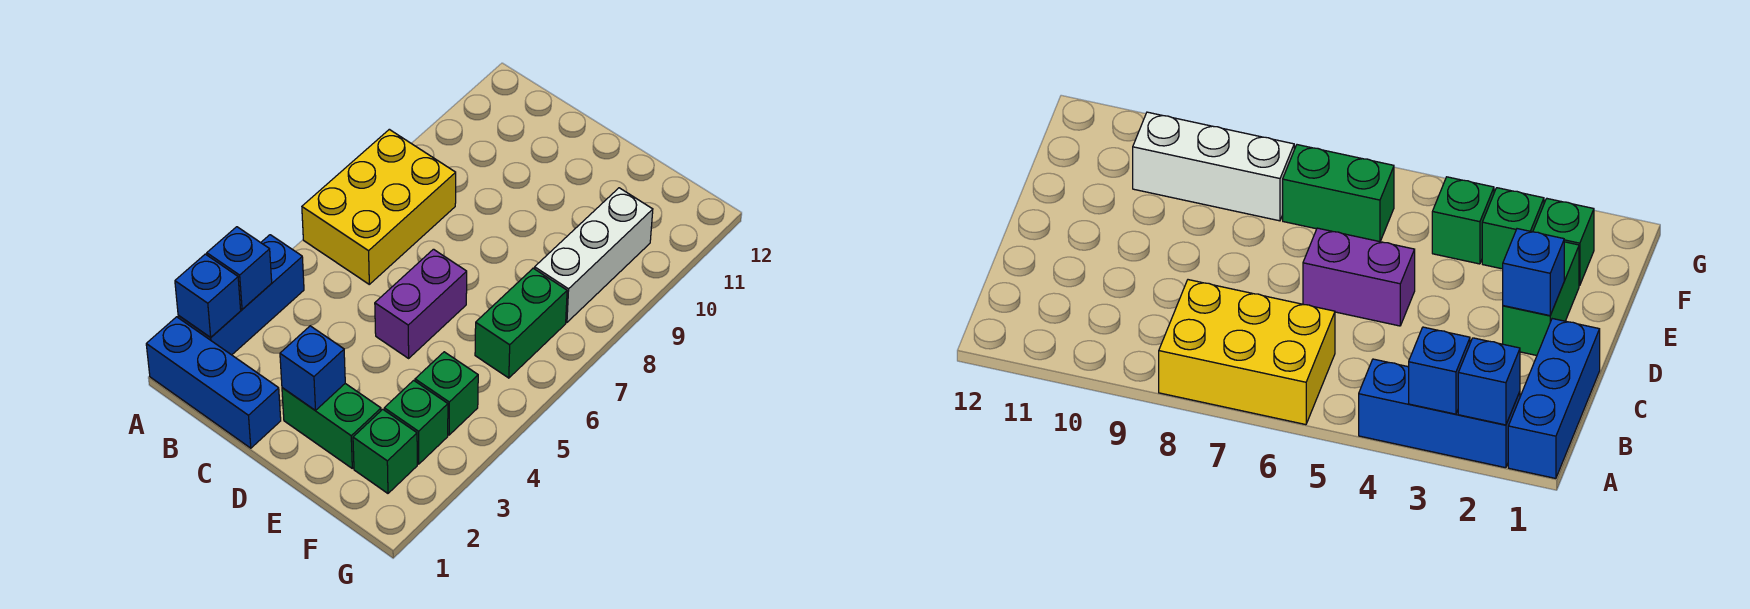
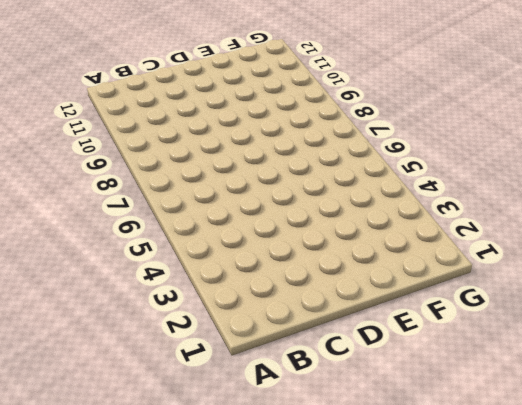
none -> blue 1x3 brick [146,317,281,448]
none -> blue 1x3 brick [178,235,304,355]
none -> yellow 2x3 brick [302,129,456,284]

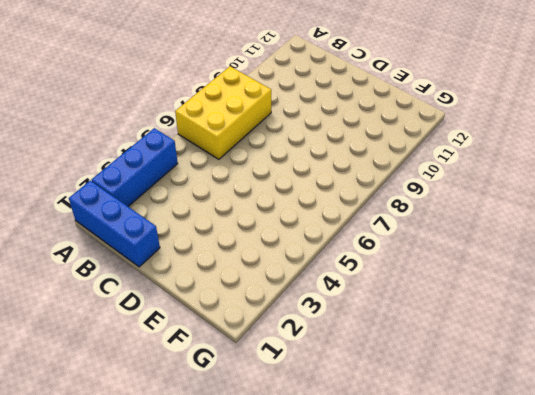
none -> green 1x2 brick [282,384,381,468]
none -> purple 1x2 brick [375,249,467,358]
none -> green 1x1 brick [353,409,417,493]

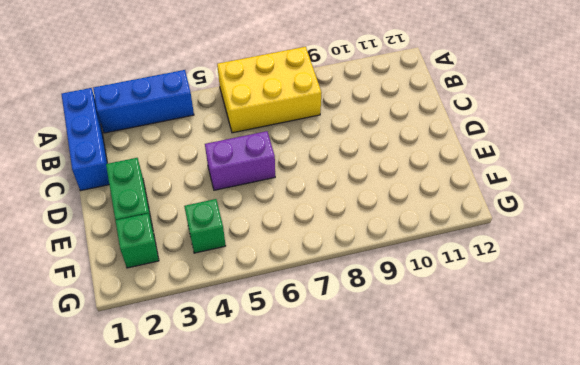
none -> green 1x1 brick [384,380,448,464]
none -> green 1x2 brick [475,268,567,378]
none -> white 1x3 brick [535,188,653,322]

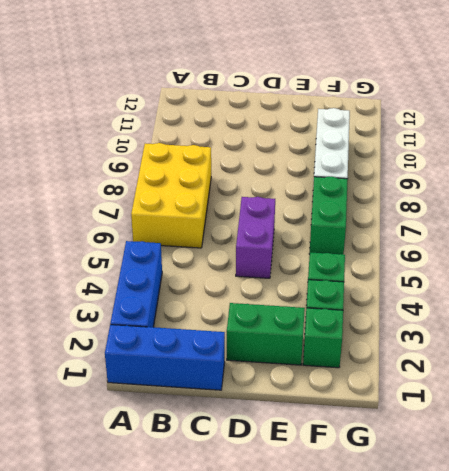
none -> blue 1x1 brick [175,254,241,338]
none -> blue 1x1 brick [207,227,272,309]
none -> blue 1x1 brick [280,326,345,410]

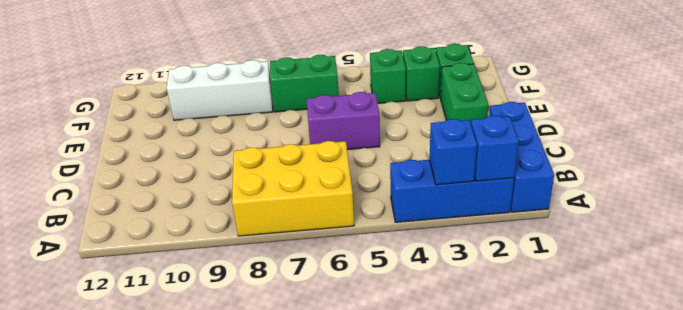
none -> blue 1x1 brick [280,326,345,410]

